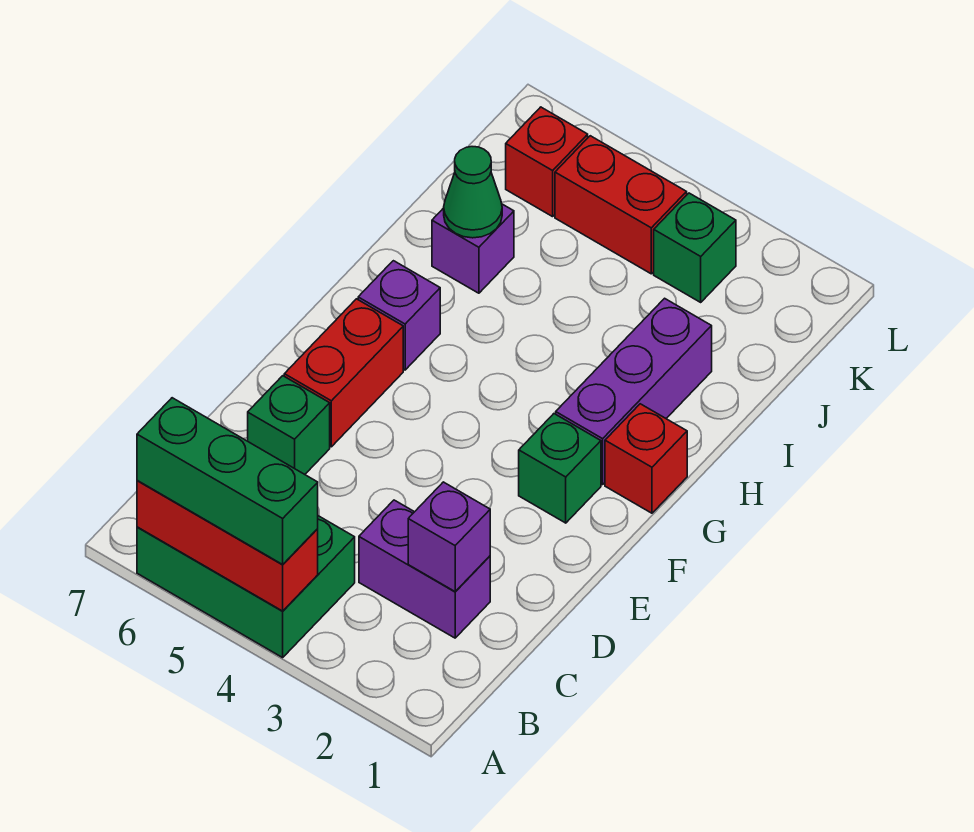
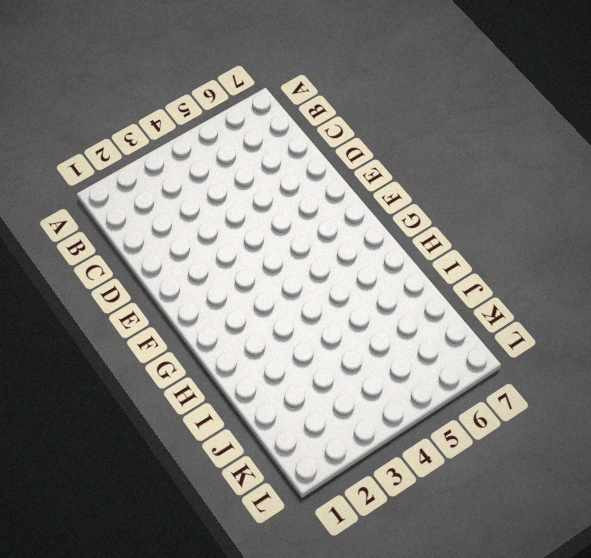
none -> green 2x3 brick [137,516,355,658]
none -> purple 1x2 brick [359,500,490,638]
none -> green 1x1 brick [248,376,330,474]

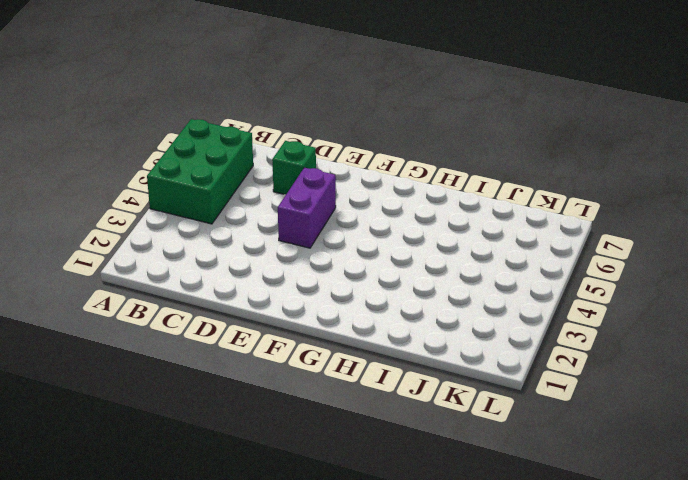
purple 1x2 brick [278,168,336,248] -> purple 1x2 brick moved to [359,500,490,638]
none -> red 1x2 brick [284,299,403,447]
none -> green 1x1 brick [519,414,601,523]
none -> red 1x1 brick [605,404,687,513]

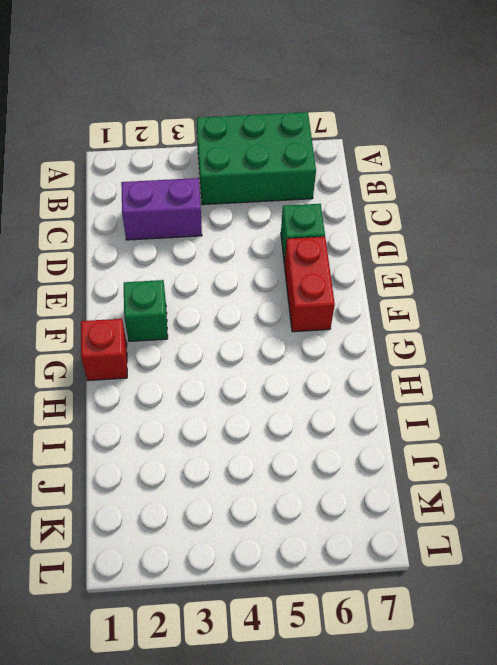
none -> purple 1x3 brick [556,298,712,485]
none -> purple 1x1 brick [358,261,440,370]
none -> purple 1x1 brick [432,204,514,293]

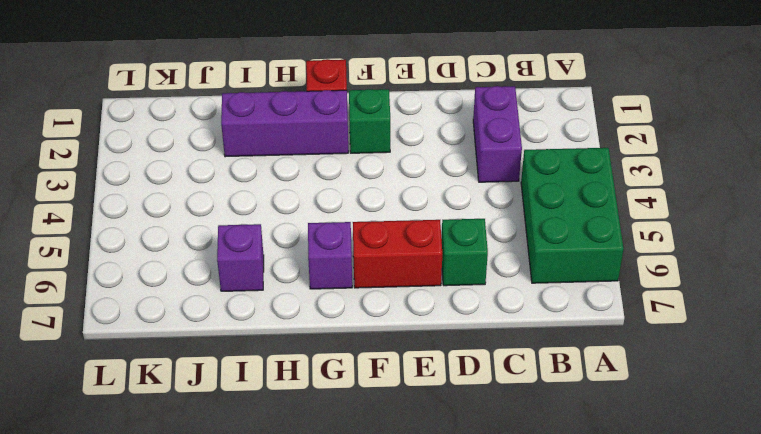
none -> green 1x1 brick [654,193,736,302]
none -> red 1x2 brick [555,136,687,274]
none -> red 1x1 brick [506,107,588,217]

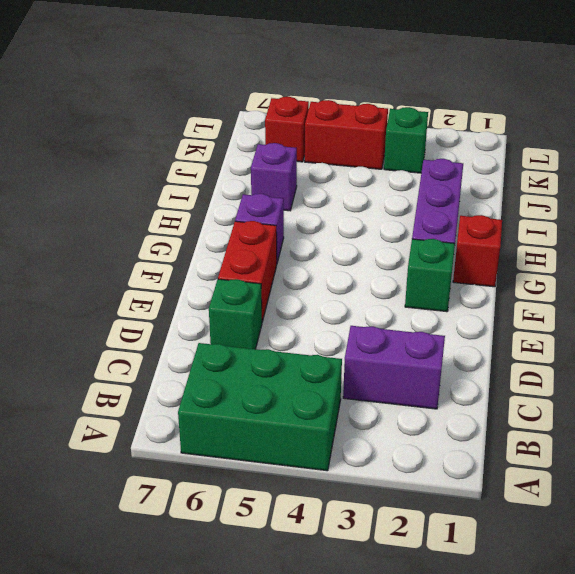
none -> red 1x3 brick [137,480,318,611]
none -> purple 1x1 brick [408,482,490,592]
none -> green 1x1 cone [444,147,502,238]

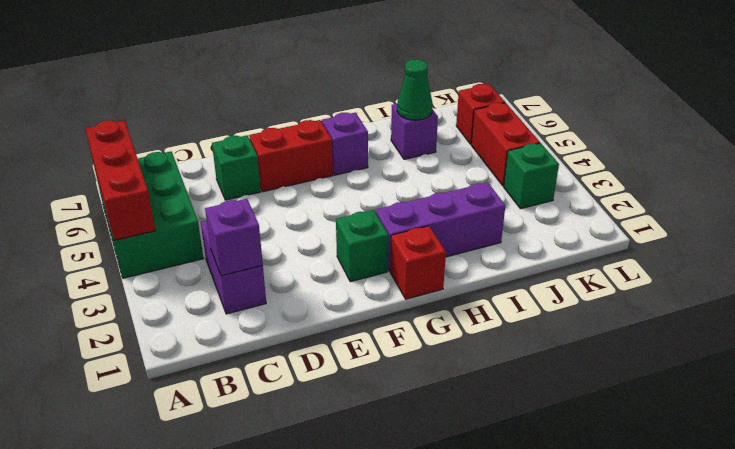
none -> green 1x3 brick [137,398,318,564]

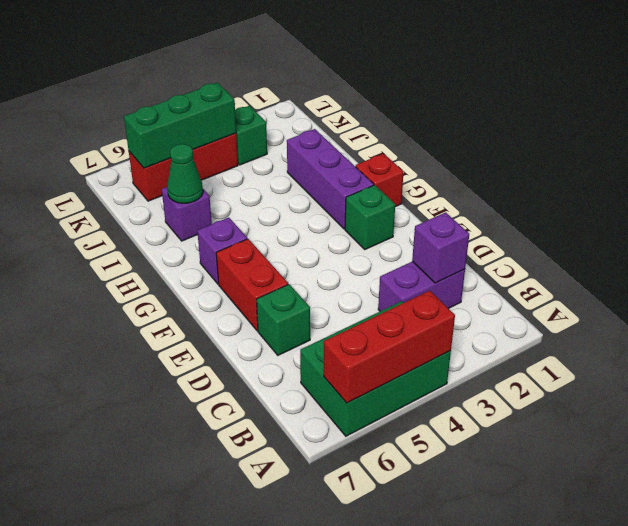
green 1x3 brick [124,83,236,168] -> green 1x3 brick moved to [137,398,318,564]

